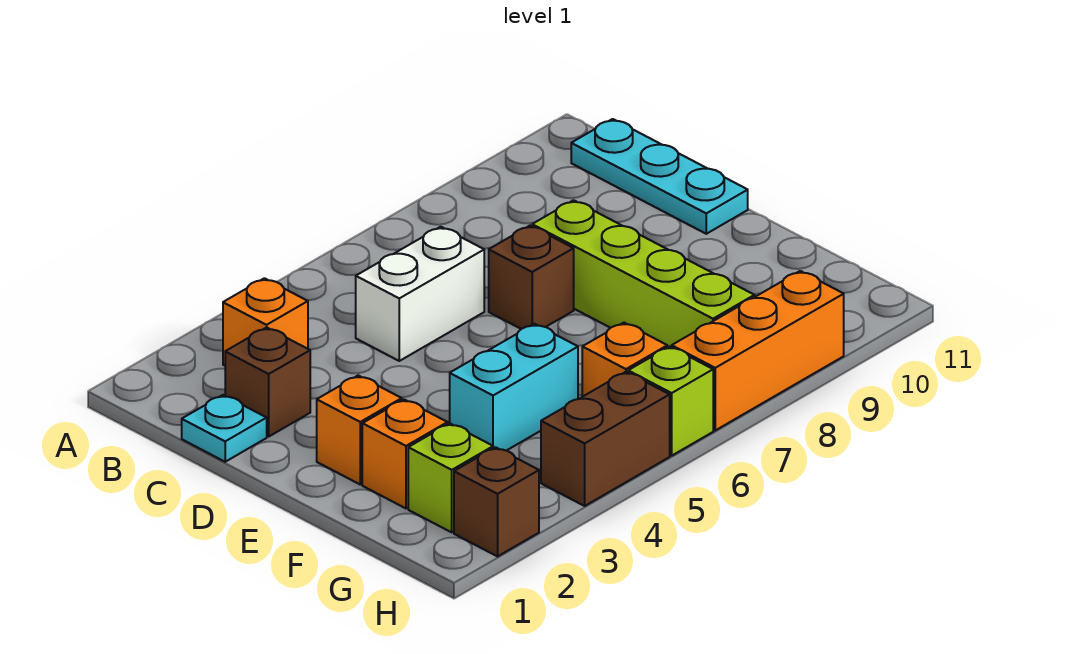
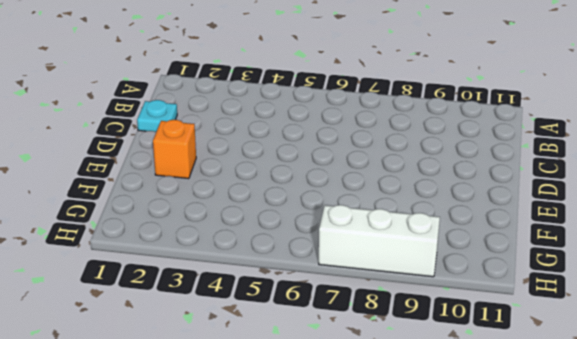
white 1x3 brick [319,205,440,277] -> orange 1x3 brick [672,271,844,430]
none -> orange 1x1 brick [223,278,308,366]
none -> cyan 1x3 plate [571,119,748,234]
none -> brown 1x1 brick [225,327,310,437]

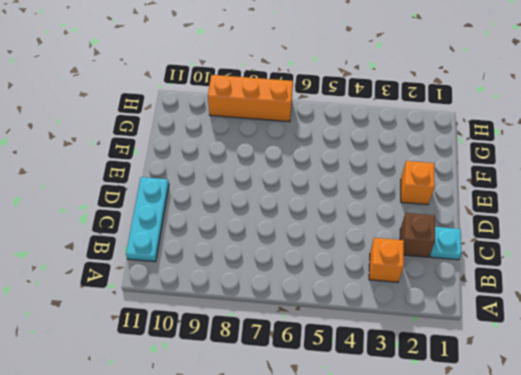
none -> white 1x2 brick [356,227,484,361]
none -> brown 1x1 brick [489,226,574,329]
none -> lime 1x4 brick [532,200,755,347]

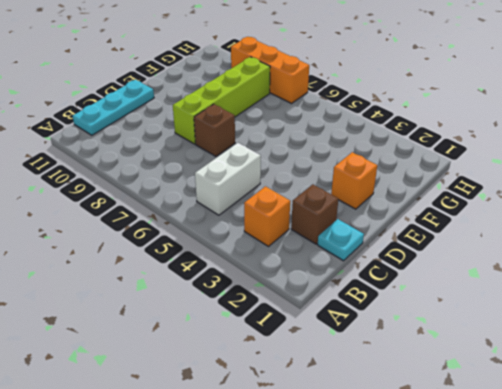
white 1x2 brick [195,143,261,215] -> white 1x2 brick turned to [356,227,484,361]
none -> orange 1x1 brick [362,400,448,508]
none -> cyan 1x2 brick [450,324,578,451]
none -> lime 1x1 brick [408,423,493,532]

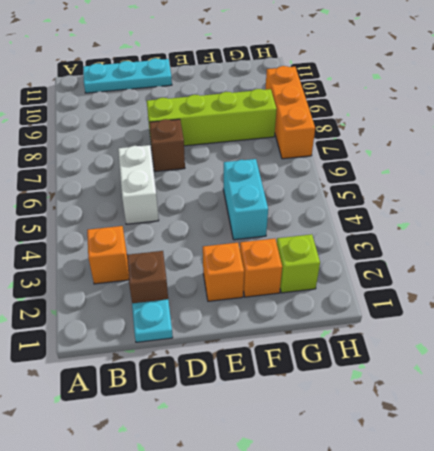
none -> orange 1x1 brick [582,323,667,397]
none -> brown 1x1 brick [454,447,539,556]
none -> brown 1x2 brick [541,372,670,506]

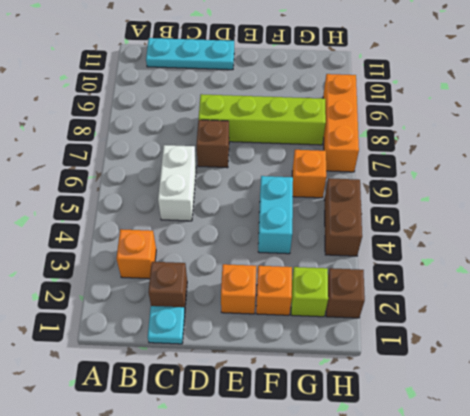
none -> lime 1x1 brick [628,347,713,456]

